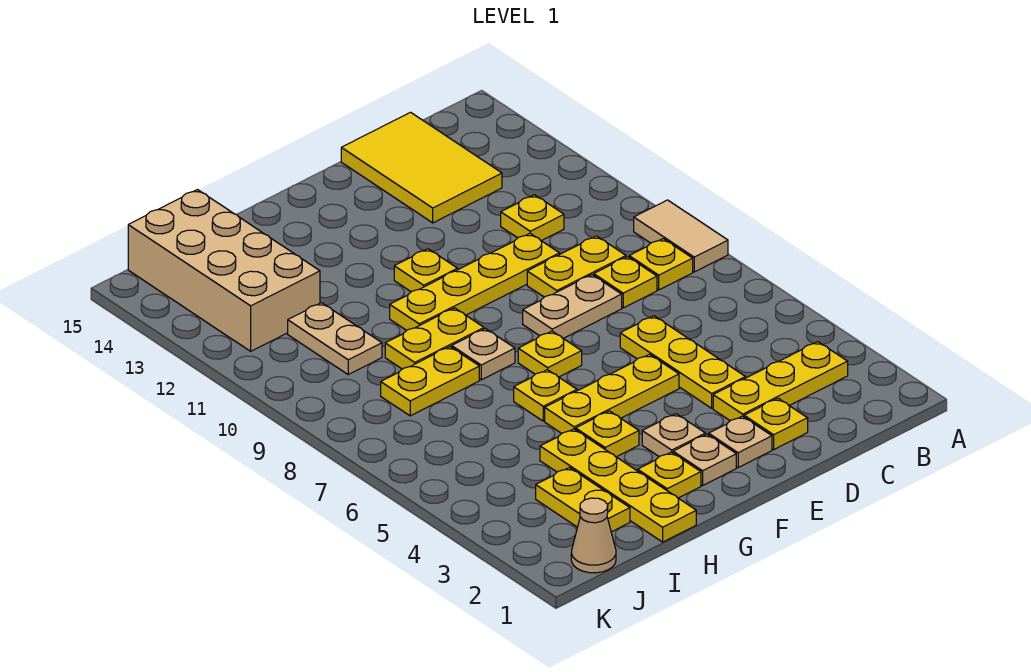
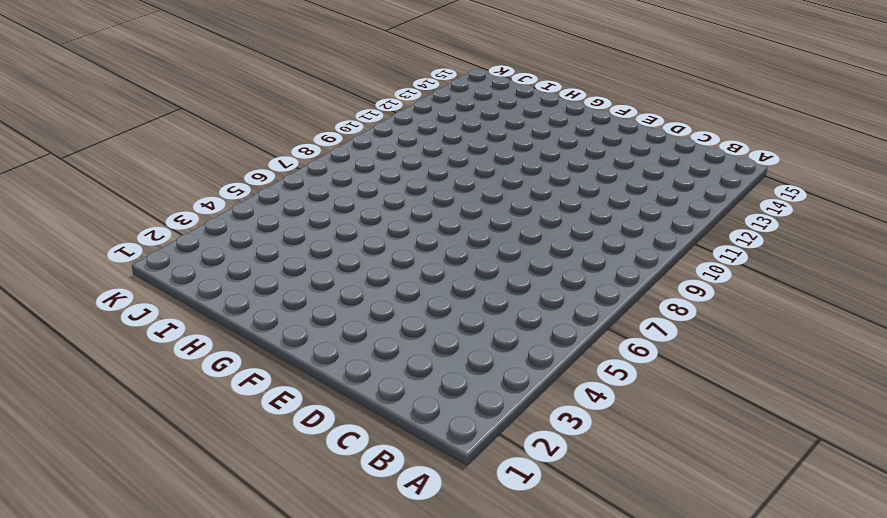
none -> tan 1x2 tile [634,200,728,272]
none -> yellow 1x3 plate [713,342,848,421]
none -> yellow 1x1 plate [629,239,693,290]

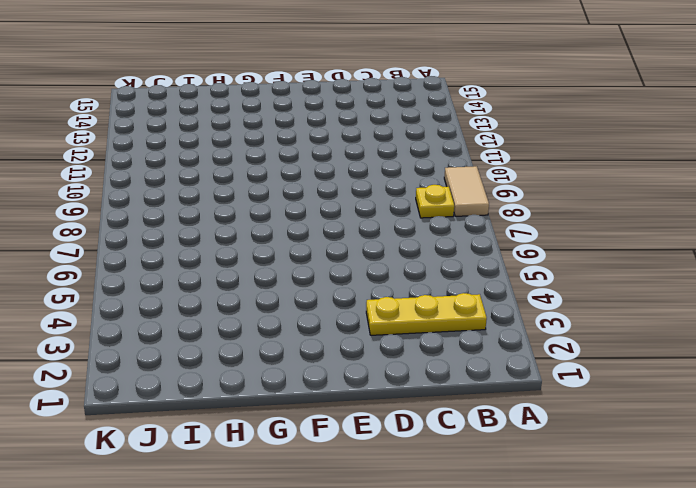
none -> yellow 1x1 plate [594,257,657,308]
none -> yellow 1x2 plate [527,236,626,297]
none -> yellow 1x1 plate [501,195,564,241]

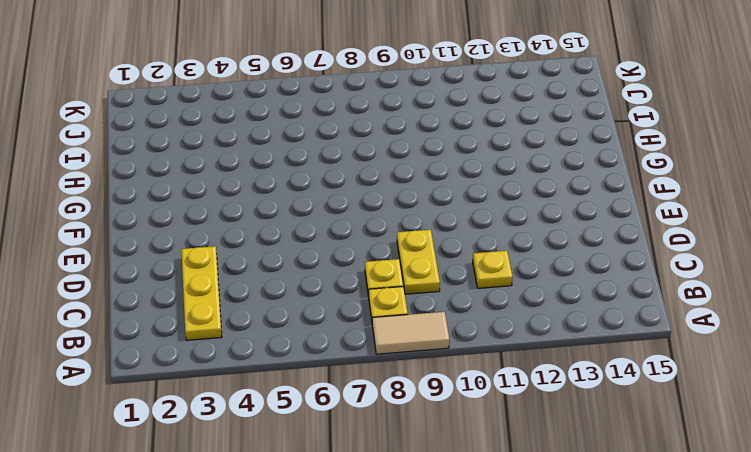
none -> yellow 2x3 tile [341,112,502,223]
none -> yellow 1x1 plate [744,398,808,449]
none -> yellow 1x3 plate [620,316,746,408]

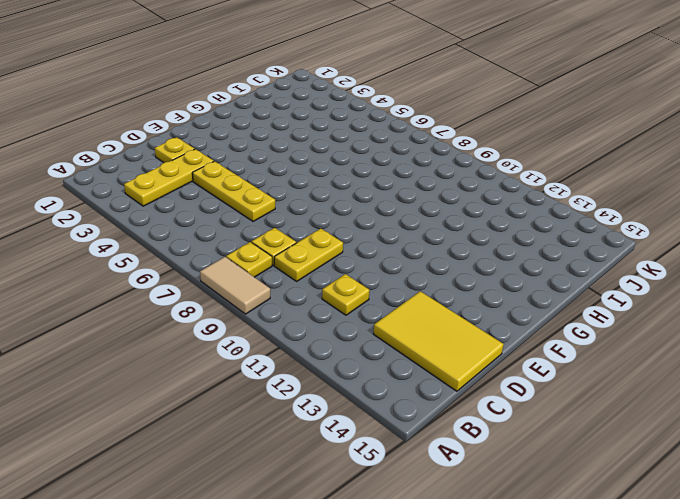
none -> tan 1x2 plate [523,275,622,338]
none -> yellow 1x4 plate [390,234,560,330]
none -> tan 1x1 plate [709,416,772,467]

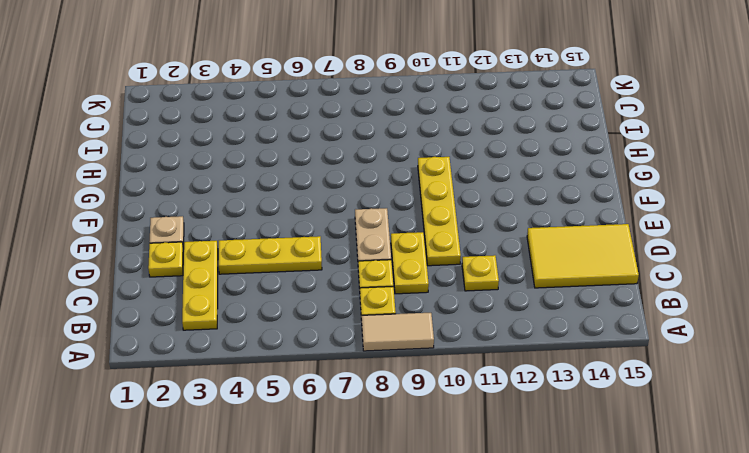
none -> yellow 1x3 plate [545,354,679,433]
none -> tan 1x1 plate [673,434,736,485]
none -> tan 1x1 plate [642,414,705,457]

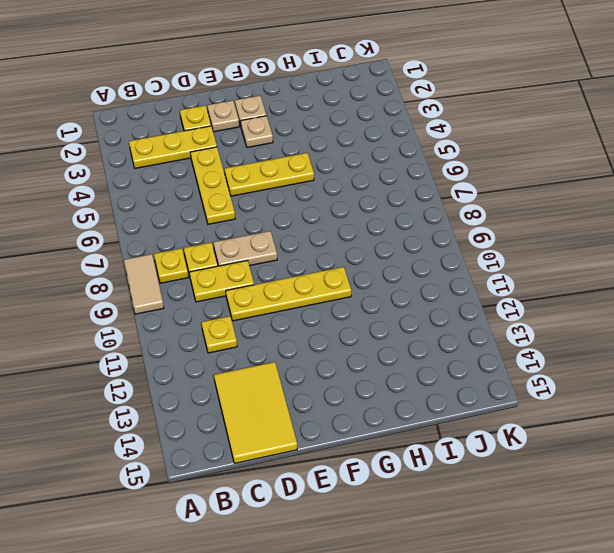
none -> yellow 1x1 plate [518,331,582,377]
none -> yellow 1x1 plate [394,249,458,292]
none -> yellow 1x1 plate [638,452,701,498]

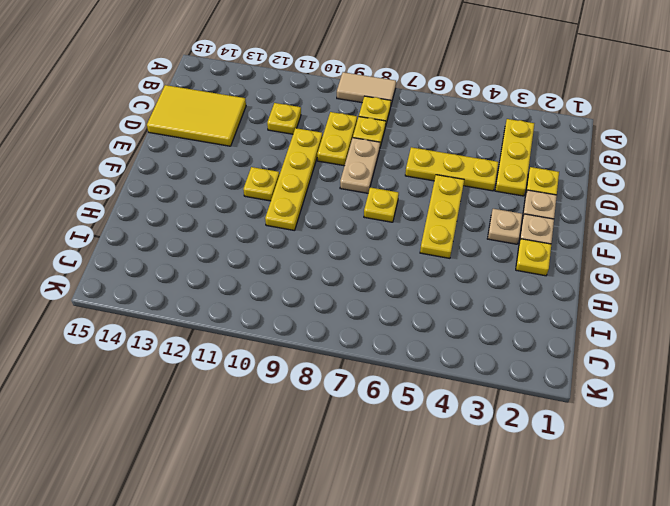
none -> yellow 1x1 plate [576,411,639,457]
none -> yellow 1x1 plate [514,370,577,421]
none -> tan 1x1 plate [452,329,515,380]

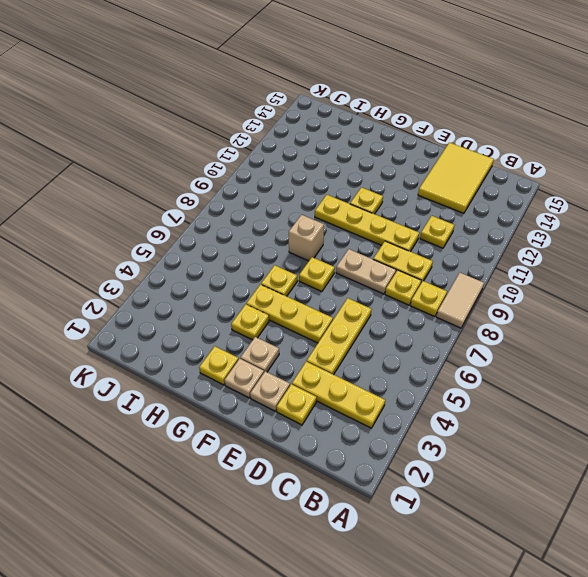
tan 1x1 brick [289,215,324,261] -> tan 1x1 plate [452,329,515,380]
none -> yellow 1x2 plate [385,308,484,369]
none -> yellow 1x4 plate [540,429,696,542]
none -> yellow 1x2 plate [381,347,479,416]

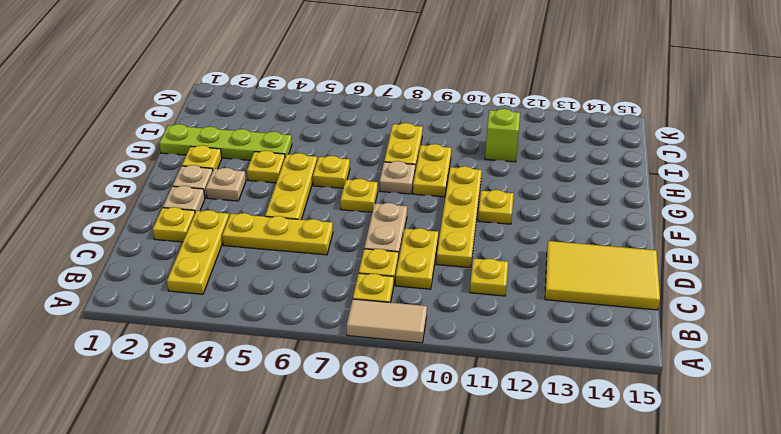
lime 1x4 plate [159,124,292,160] -> yellow 1x4 plate [540,429,696,542]
lime 1x1 brick [485,109,520,162] -> tan 1x2 plate [288,303,382,374]
none -> yellow 1x2 plate [536,468,630,532]
none -> tan 2x4 brick [128,190,320,351]
none -> tan 1x1 cone [571,498,616,573]

